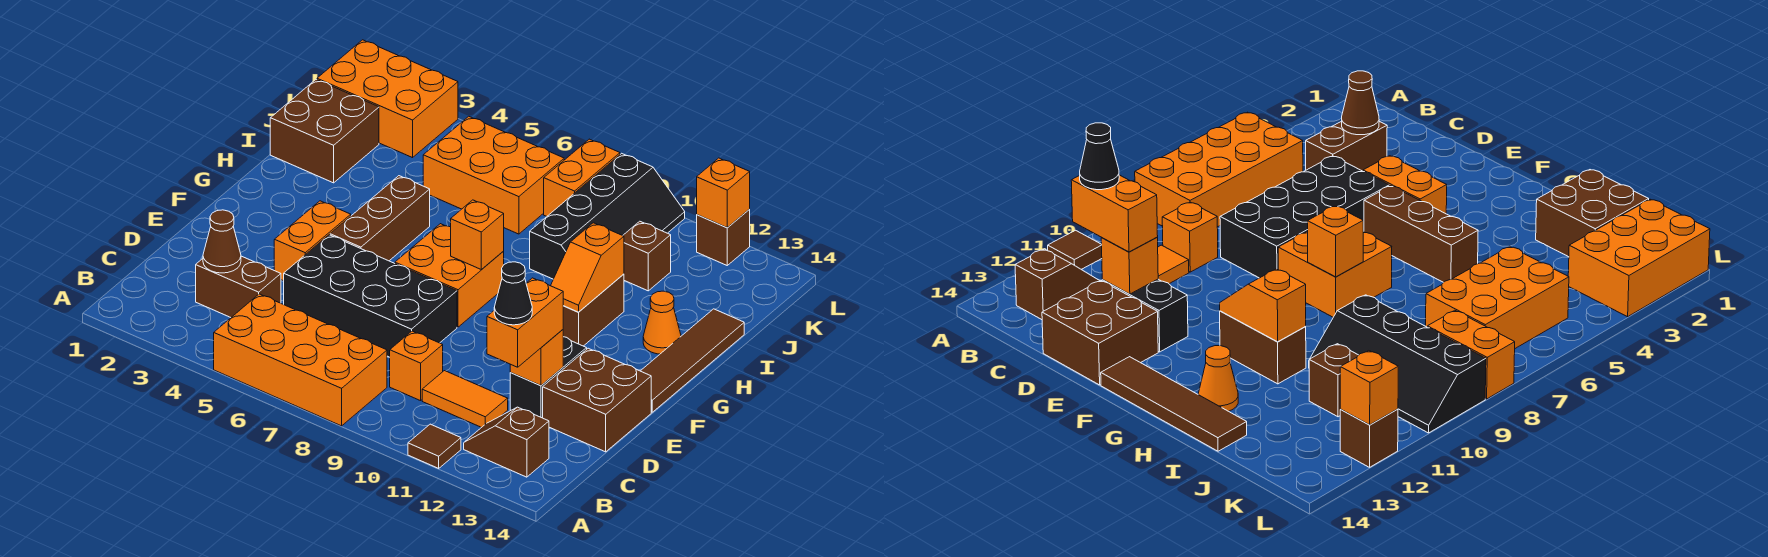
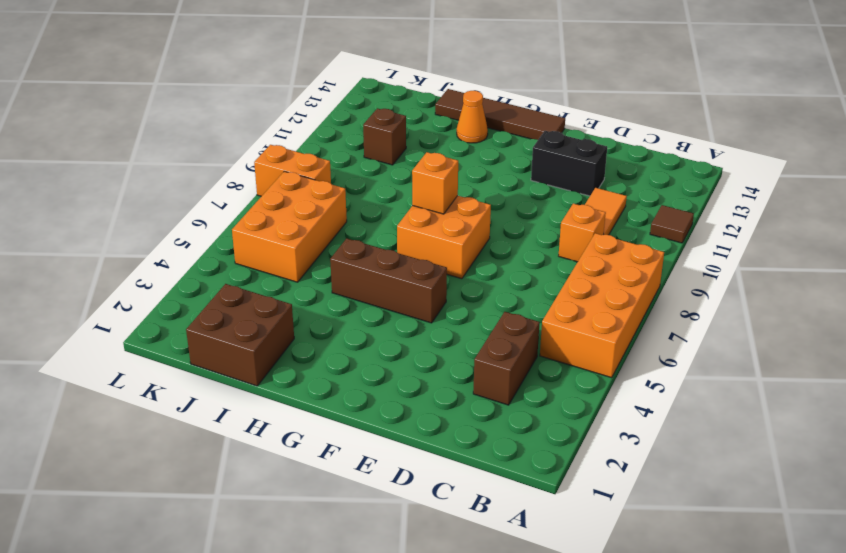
none -> brown 1x2 slope [464,407,549,477]
none -> black 2x4 brick [284,235,457,357]
none -> brown 2x2 brick [543,348,651,452]

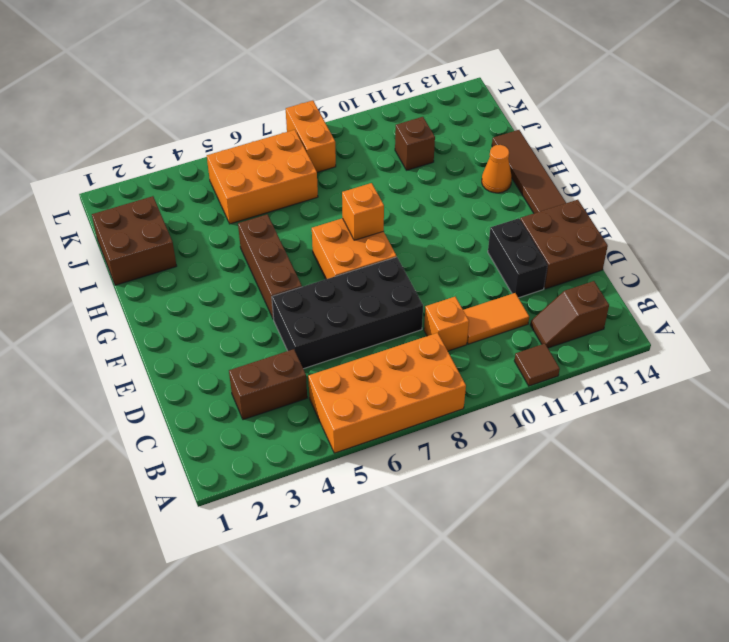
none -> orange 1x2 brick [274,201,351,281]
none -> brown 1x2 brick [563,274,624,346]
none -> black 2x4 slope [530,153,685,279]

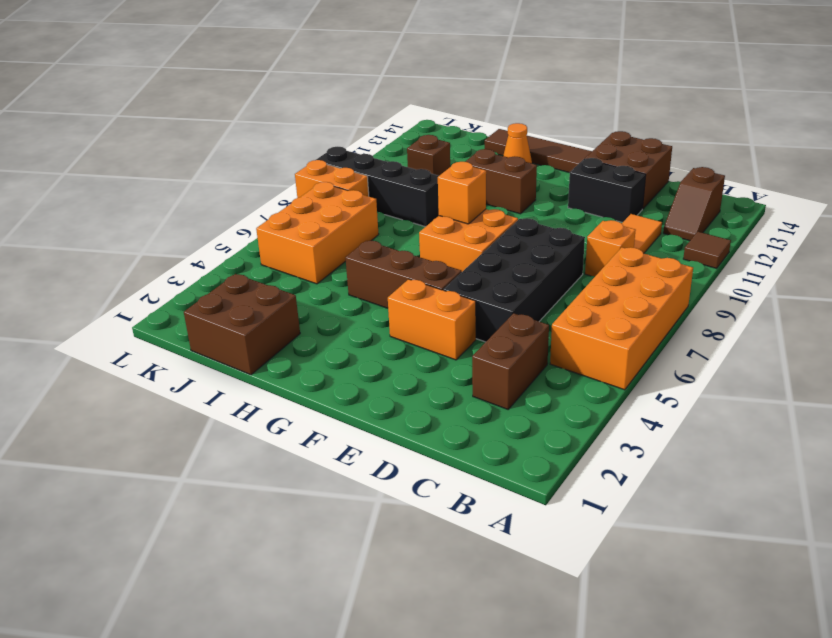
none -> orange 2x3 brick [317,40,458,158]
none -> brown 1x1 brick [697,210,750,265]
none -> brown 1x1 cone [203,210,241,273]

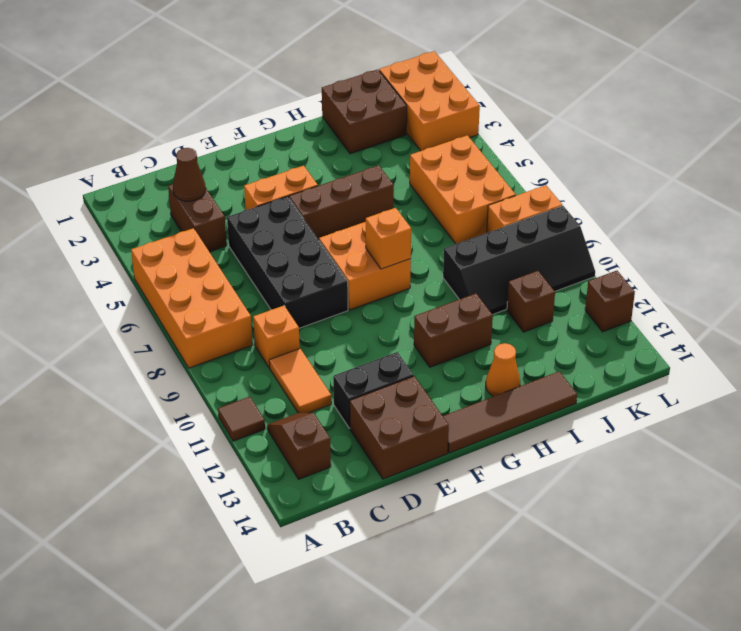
none -> orange 1x1 brick [510,330,563,385]
none -> orange 1x2 slope [551,223,624,312]
none -> orange 1x1 brick [697,158,750,228]

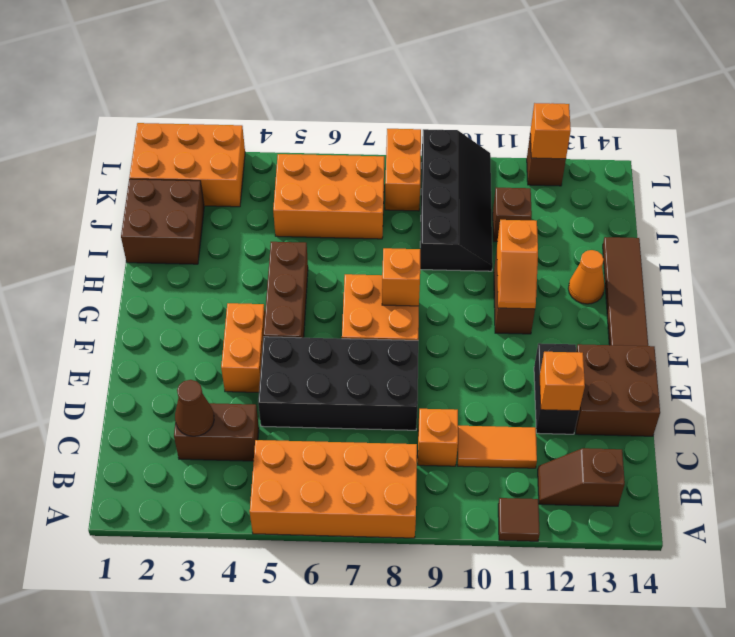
none -> orange 1x2 brick [487,278,563,367]
none -> black 1x1 cone [494,262,532,325]

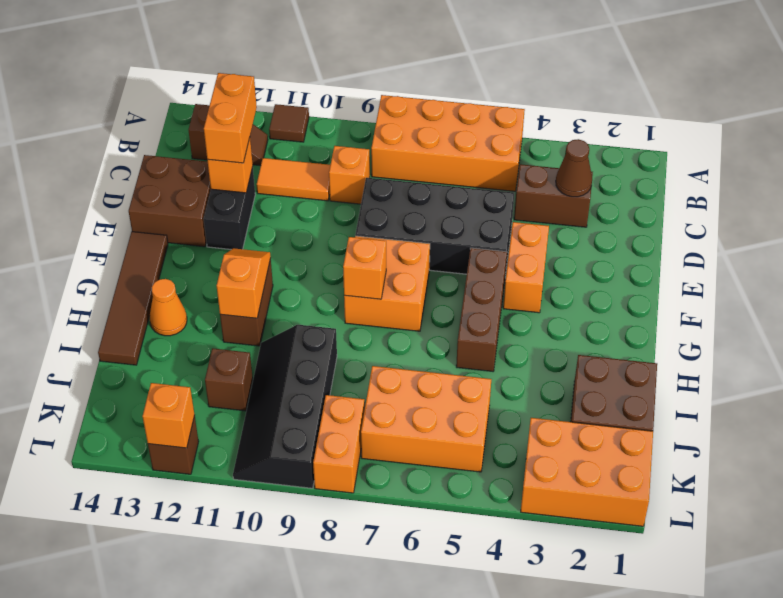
none -> black 1x1 cone [494,262,532,325]

